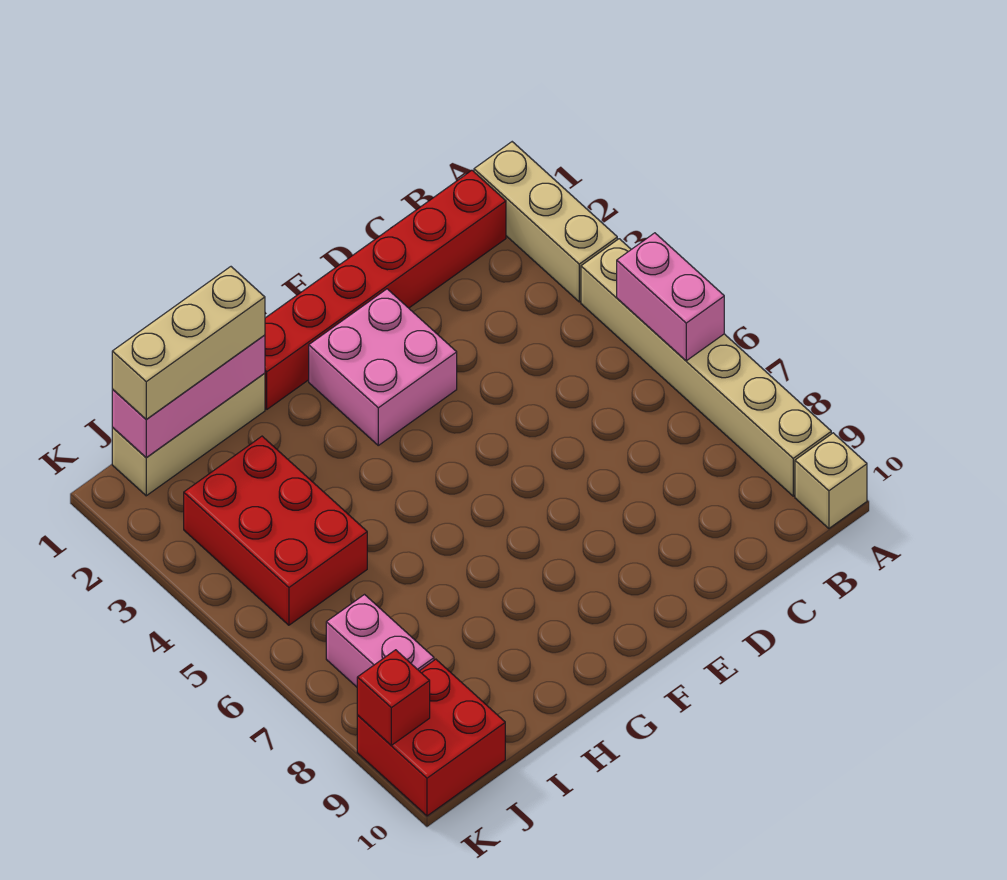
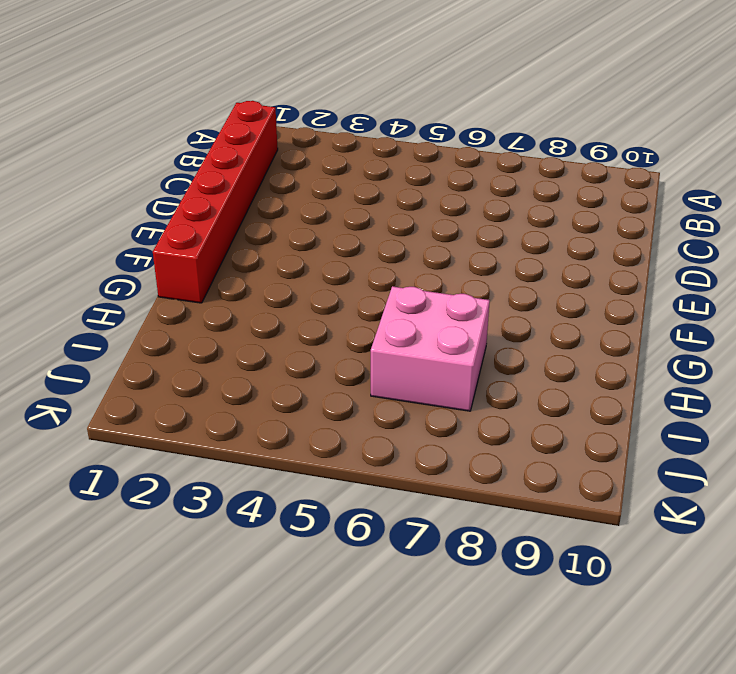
pink 2x2 brick [371,286,490,411] -> pink 2x2 brick moved to [309,289,457,445]
none -> tan 1x3 brick [474,142,617,302]
none -> tan 1x6 brick [581,239,831,496]
none -> tan 1x1 brick [795,433,867,528]

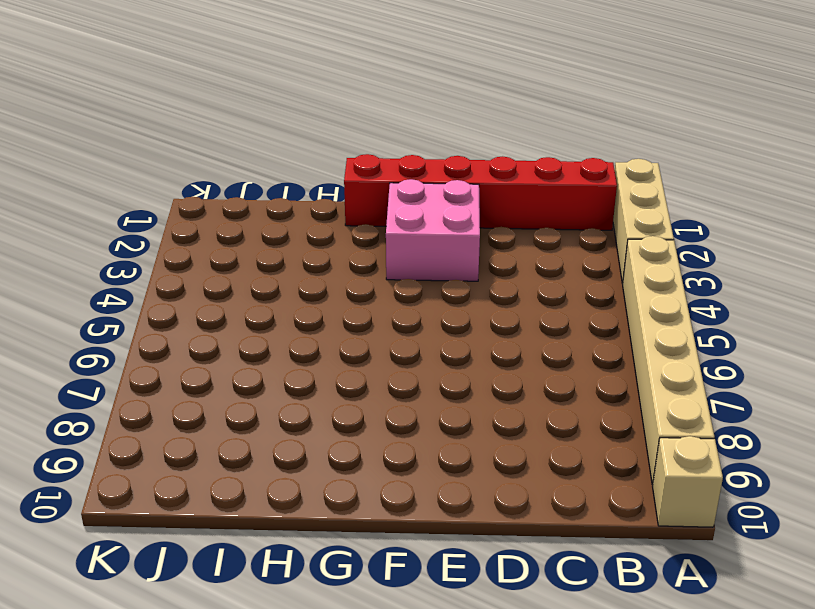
none -> tan 1x3 brick [112,373,265,496]
none -> red 2x3 brick [184,436,367,625]
none -> pink 1x2 brick [326,595,434,687]

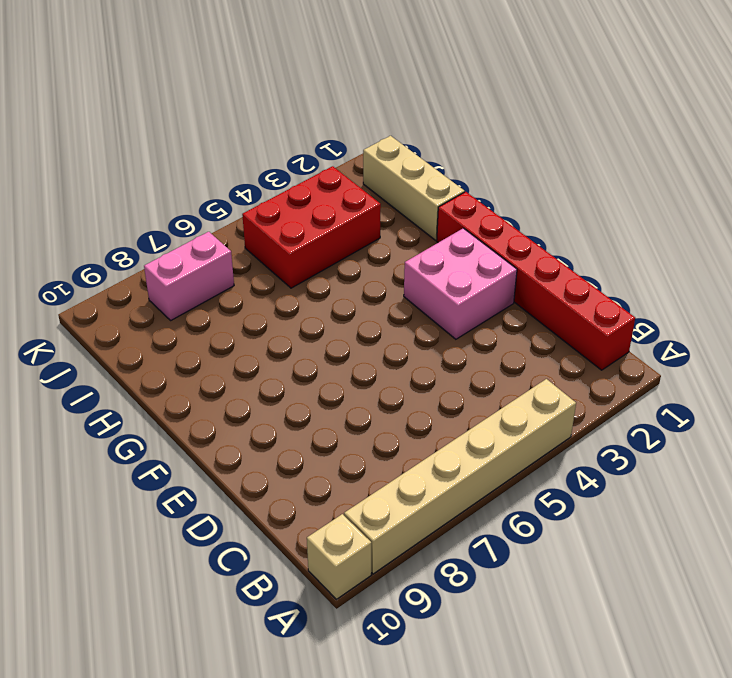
none -> tan 1x3 brick [474,142,617,302]
none -> red 2x2 brick [357,659,505,816]
none -> pink 1x2 brick [617,233,724,361]

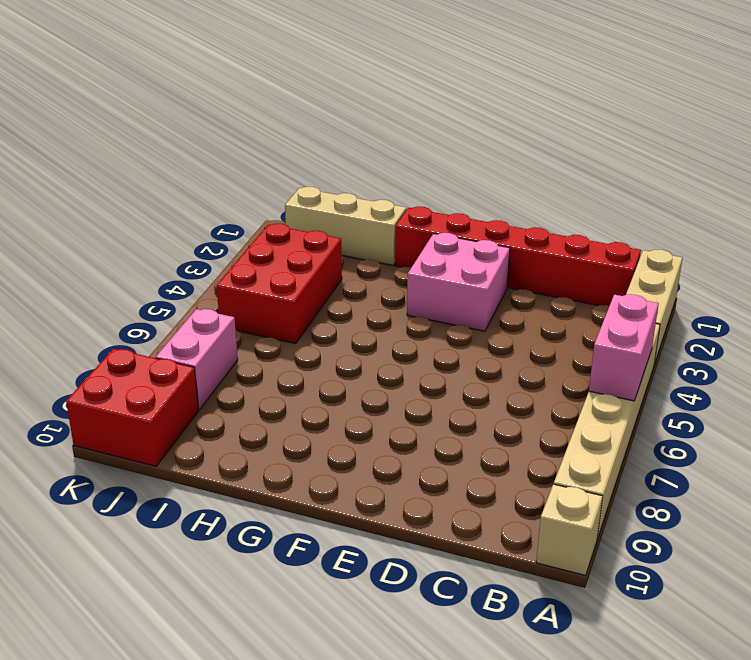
none -> pink 1x3 brick [112,335,265,458]
none -> red 1x1 brick [357,650,430,745]
none -> tan 1x3 brick [112,267,265,419]

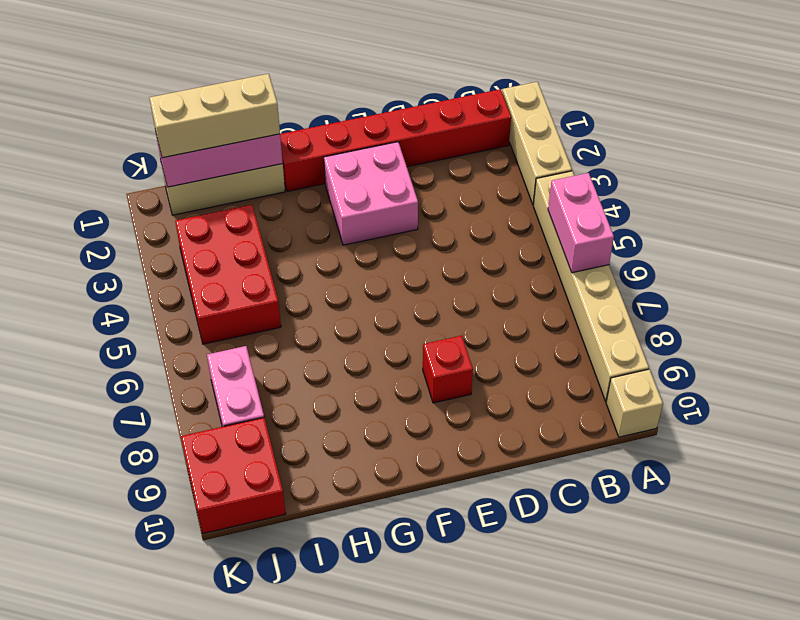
red 1x1 brick [423,336,473,403] -> red 1x1 brick moved to [357,650,430,745]

